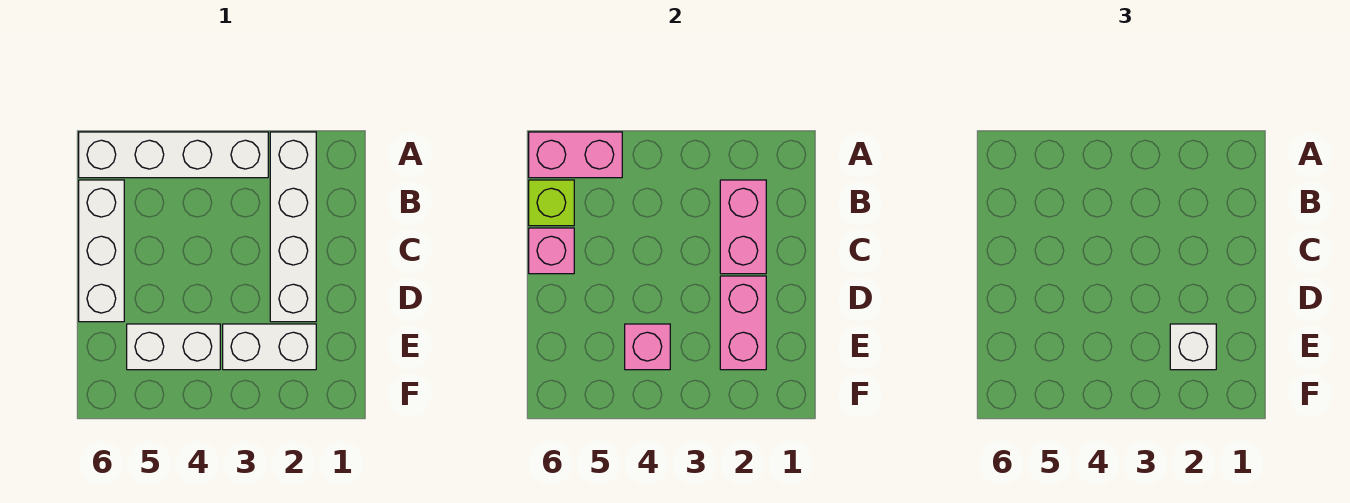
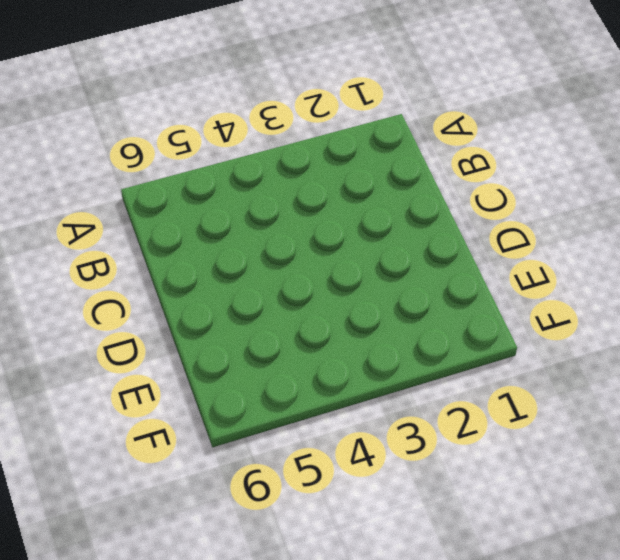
none -> white 1x4 brick [270,132,316,322]
none -> white 1x4 brick [79,132,268,178]
none -> white 1x3 brick [79,180,124,322]

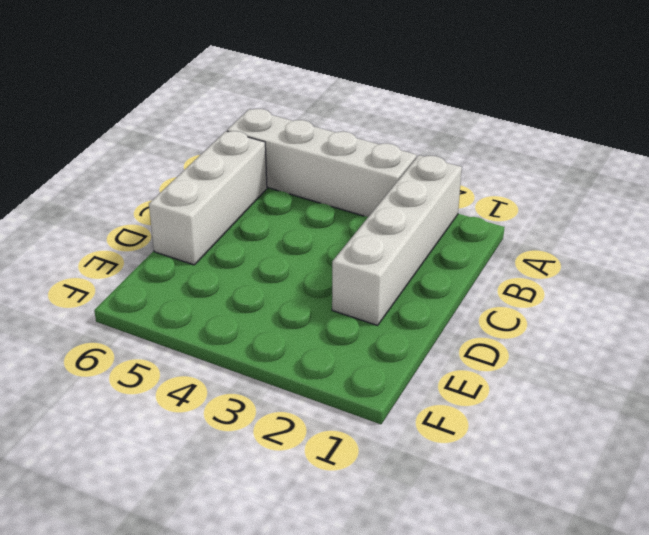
none -> white 1x2 brick [223,324,316,370]
none -> white 1x2 brick [127,324,220,370]
none -> pink 1x2 brick [529,132,622,178]

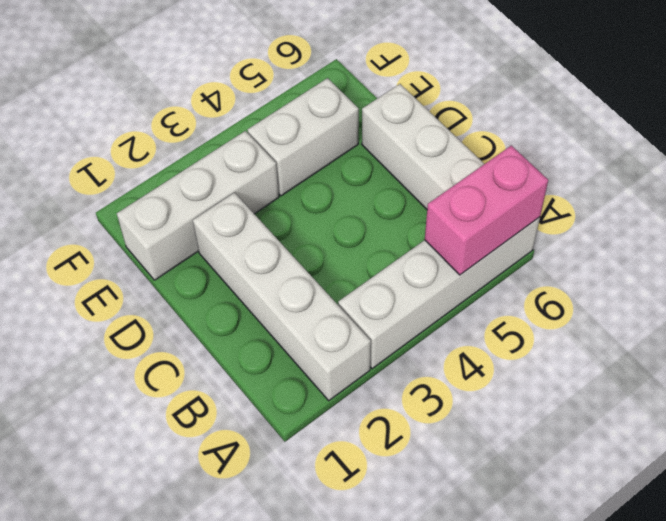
white 1x3 brick [117,131,279,280] -> white 1x2 brick [223,324,316,370]
none -> pink 1x2 brick [720,180,766,274]
none -> lime 1x1 brick [529,180,574,226]
none -> pink 1x1 brick [529,228,574,274]

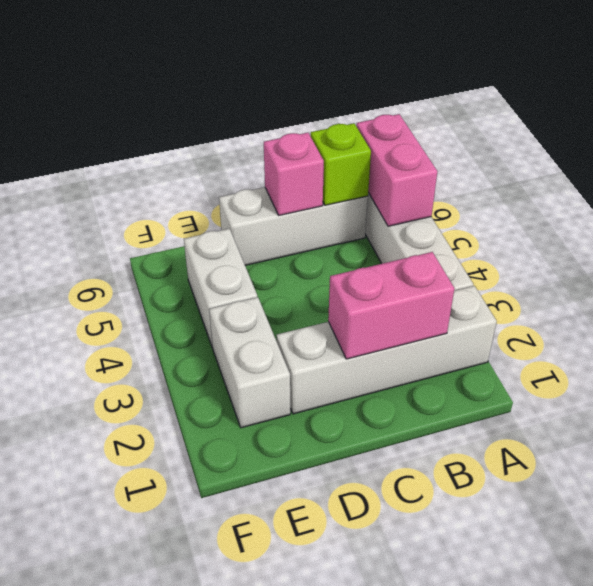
none -> pink 1x2 brick [720,276,766,370]
none -> pink 1x1 brick [625,324,670,370]
none -> white 1x1 brick [1170,324,1216,370]

